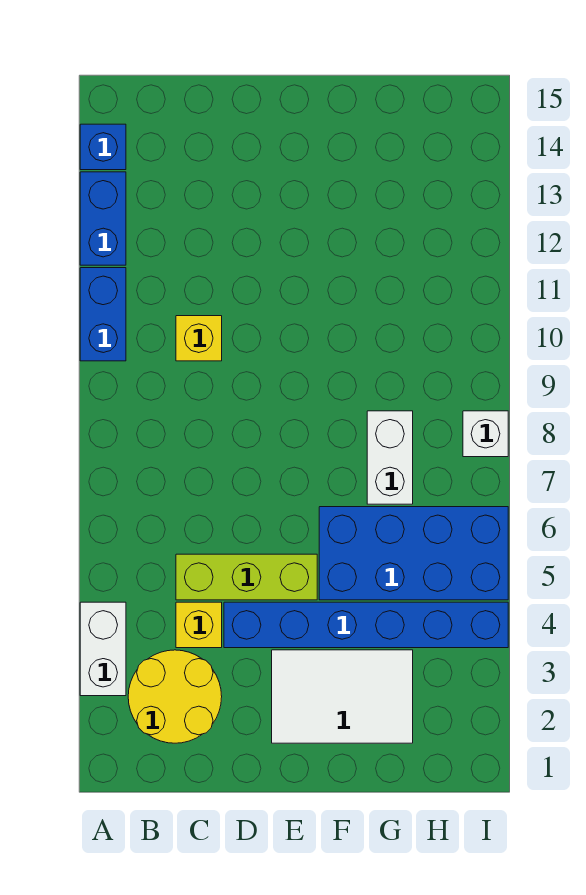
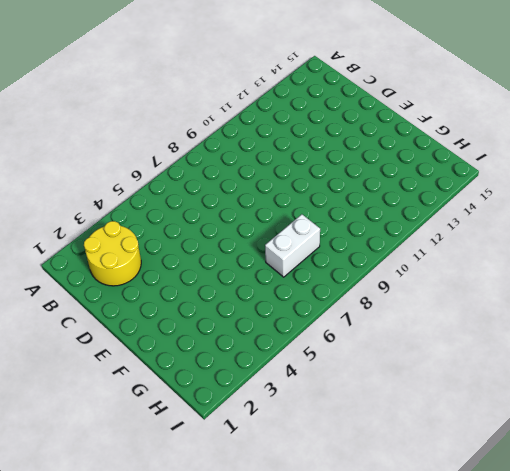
none -> white 1x2 brick [80,602,126,696]
none -> blue 1x2 brick [80,268,126,361]
none -> blue 1x2 brick [80,172,126,265]

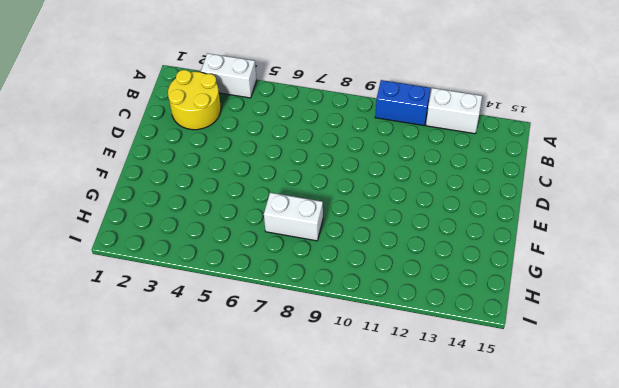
white 1x2 brick [426,88,482,134] -> blue 1x2 brick [80,172,126,265]
none -> blue 1x1 brick [80,124,126,170]
none -> yellow 1x1 brick [176,602,222,648]
none -> lime 1x3 brick [176,554,317,600]

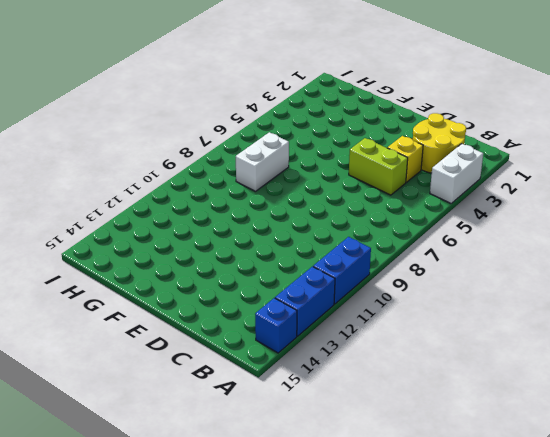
lime 1x2 brick [349,138,408,195] -> lime 1x3 brick [176,554,317,600]
none -> yellow 1x1 brick [176,316,222,361]
none -> blue 1x6 brick [224,602,508,648]
none -> white 2x3 tile [272,650,413,743]

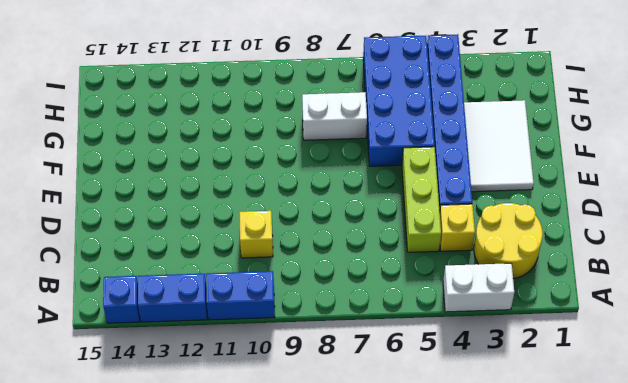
none -> white 1x1 brick [463,411,508,457]

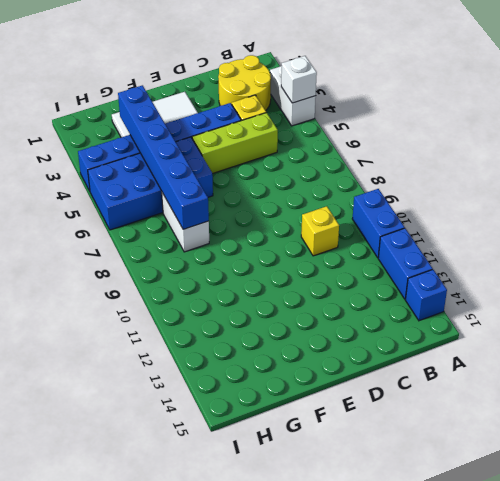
white 1x1 brick [281,56,317,103] -> white 1x1 brick moved to [463,411,508,457]
blue 1x6 brick [118,85,209,229] -> none

